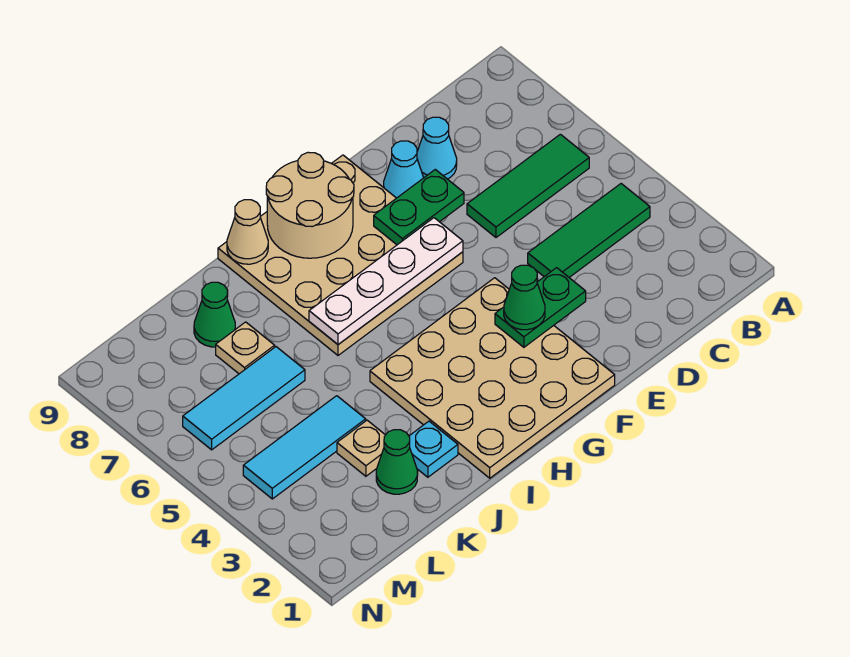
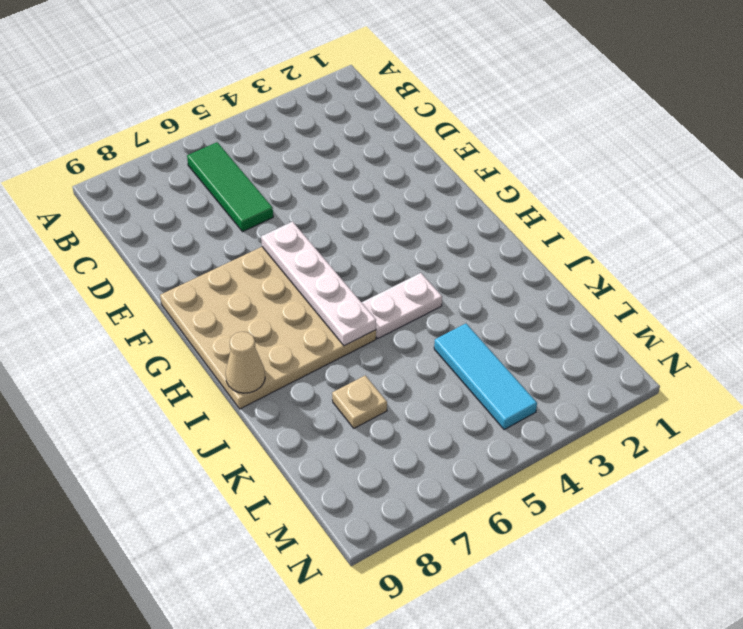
white 1x2 plate [362,273,442,338] -> tan 4x4 plate [370,278,615,478]
none -> green 1x3 tile [528,184,650,277]
none -> cyan 1x1 cone [417,117,457,179]
none -> cyan 1x1 cone [384,141,424,198]

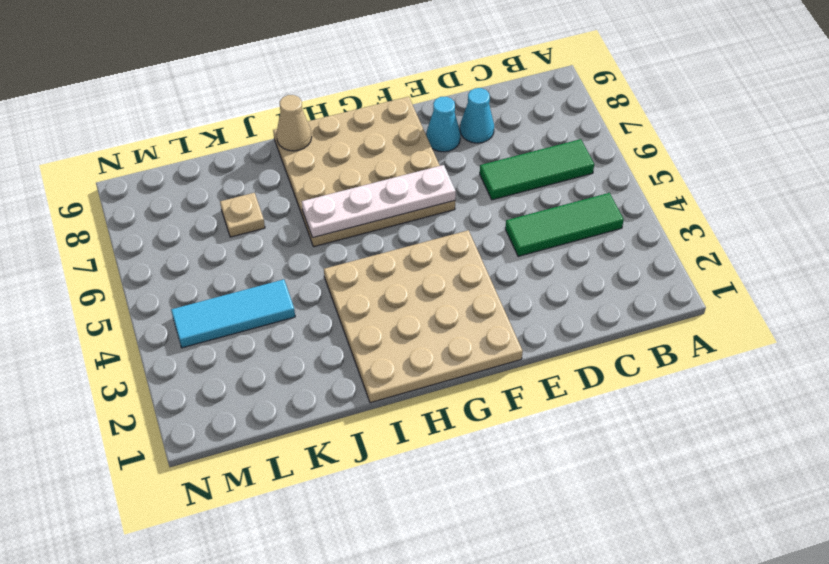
none -> cyan 1x1 plate [409,421,458,477]
none -> green 1x1 cone [376,430,418,494]
none -> tan 1x1 plate [337,420,385,476]

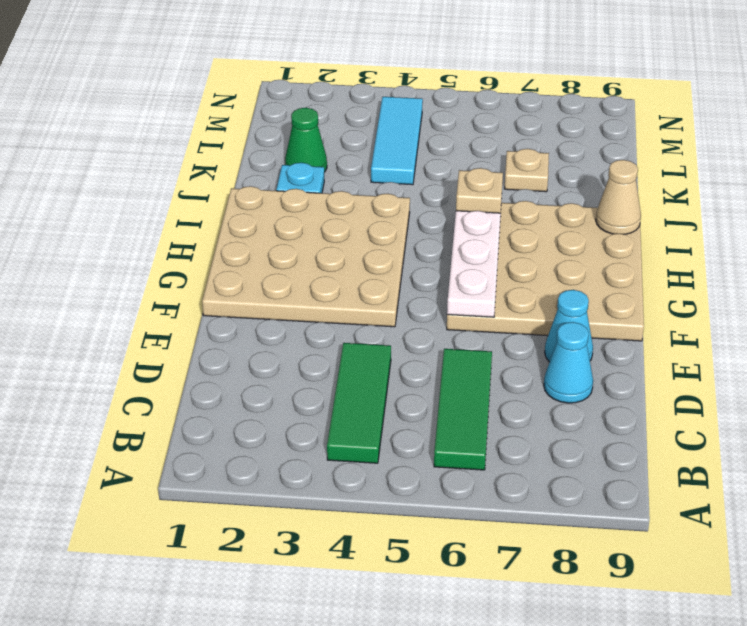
tan 1x1 plate [456,168,503,213] -> tan 1x1 plate moved to [337,420,385,476]
none -> cyan 1x3 tile [183,347,305,450]
none -> green 1x1 cone [194,282,235,347]
none -> green 1x2 plate [495,268,586,347]

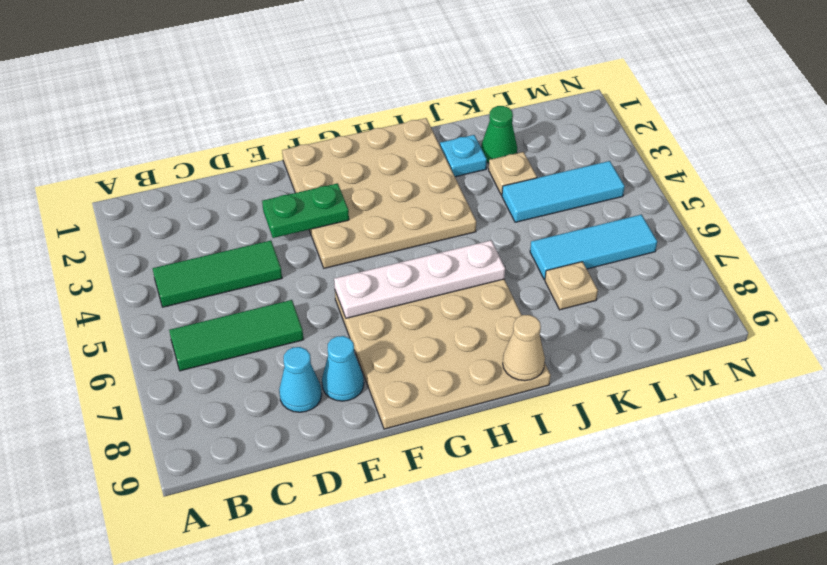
none -> green 1x1 cone [194,282,235,347]
none -> green 1x2 plate [374,170,464,245]
none -> tan 2x2 round brick [266,152,354,258]

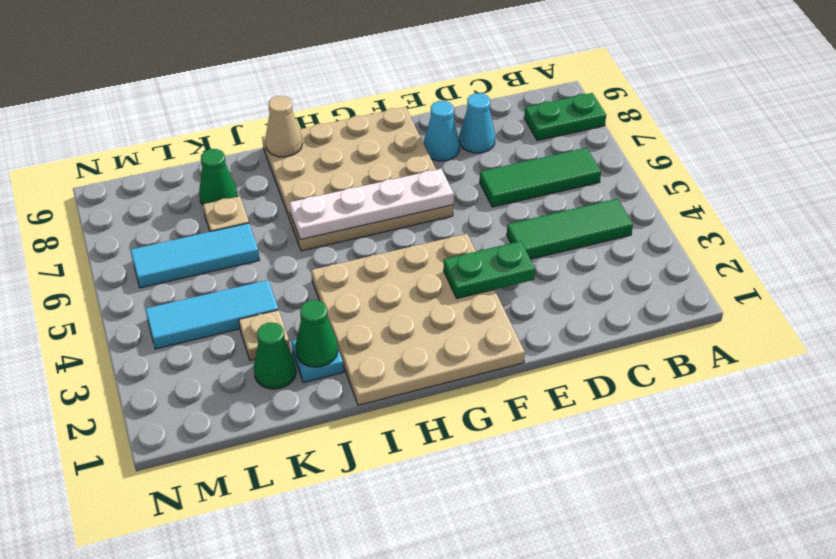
green 1x2 plate [524,93,606,141] -> green 1x2 plate moved to [374,170,464,245]
green 1x1 cone [295,300,338,367] -> green 1x1 cone moved to [504,265,545,330]
none -> tan 2x2 round brick [266,152,354,258]

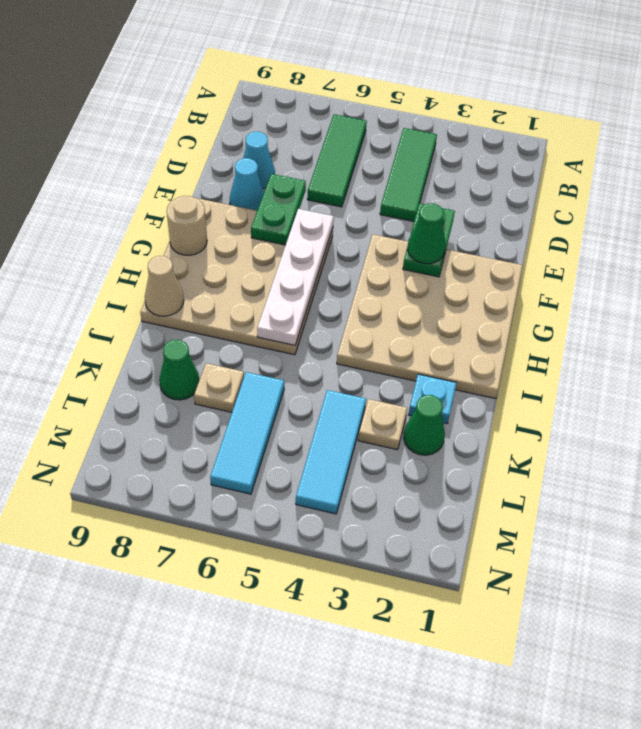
tan 1x1 round brick [167,196,207,255] -> tan 2x2 round brick [266,152,354,258]

